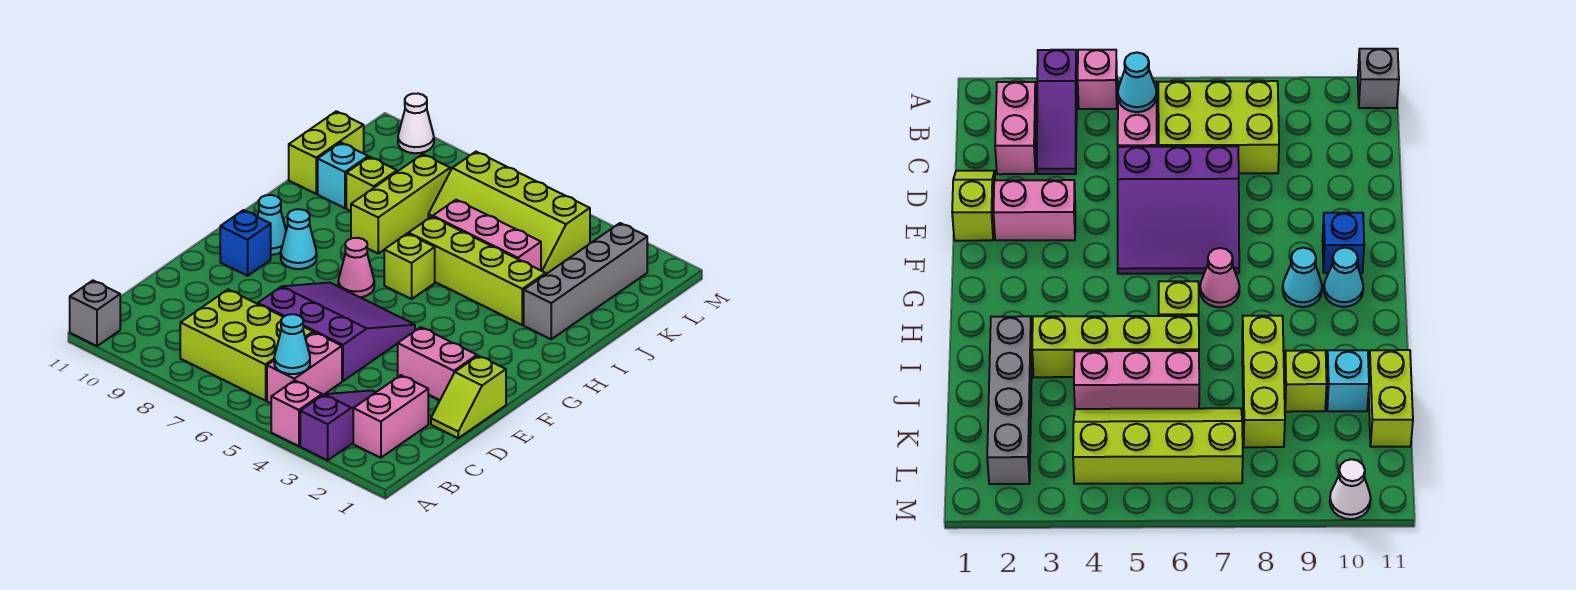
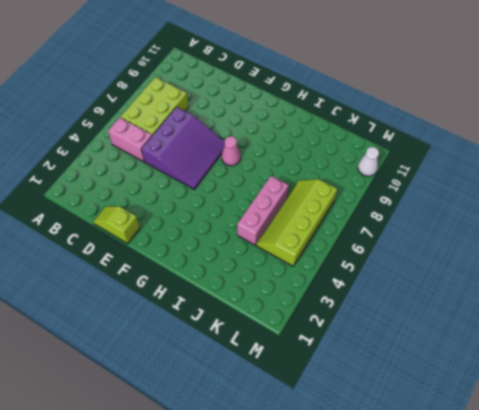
none -> purple 1x3 slope [300,390,376,460]
none -> pink 1x1 brick [271,380,322,446]
none -> grey 1x1 brick [70,281,120,346]

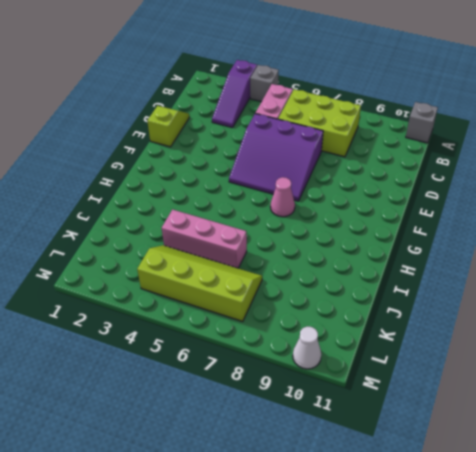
grey 1x1 brick [250,65,279,102] -> pink 1x1 brick [271,380,322,446]
none -> pink 1x2 brick [353,375,428,458]
none -> pink 1x2 brick [398,327,477,400]
none -> blue 1x1 brick [220,210,271,276]

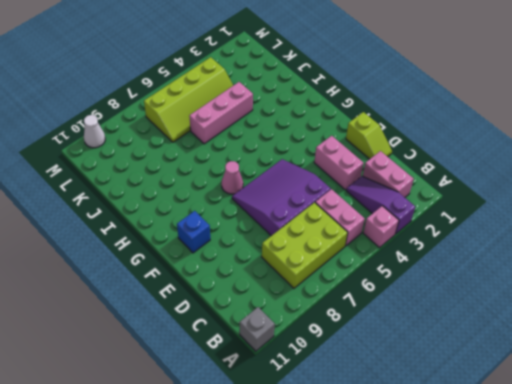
pink 1x2 brick [314,136,364,190] -> pink 1x2 brick turned to [398,327,477,400]
none -> cyan 1x1 cone [281,209,317,269]
none -> cyan 1x1 cone [257,195,286,255]
none -> lime 1x1 brick [384,233,435,299]

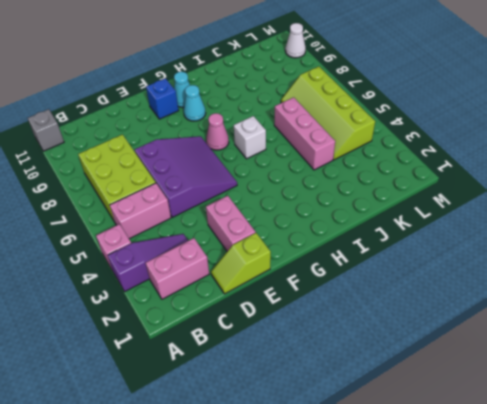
white 1x1 brick [234,116,266,159] -> lime 1x1 brick [384,233,435,299]
none -> grey 1x4 brick [524,223,647,339]
none -> lime 1x4 brick [409,217,546,325]
none -> lime 1x3 brick [351,154,450,254]

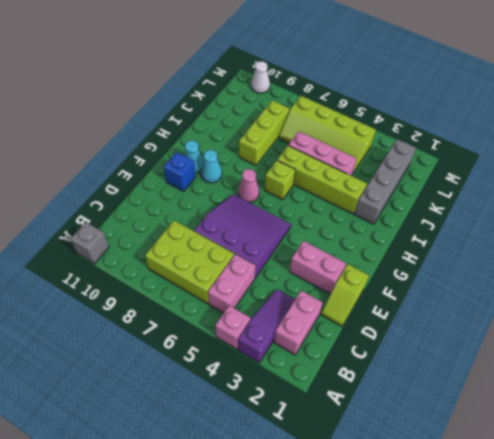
none -> lime 1x1 brick [346,157,397,211]
none -> cyan 1x1 brick [318,143,368,208]
none -> lime 1x2 brick [289,111,364,194]

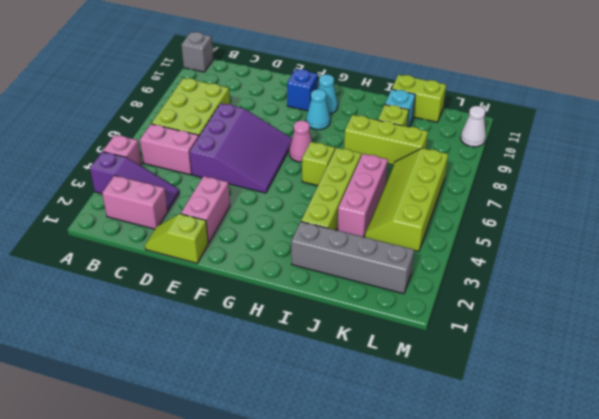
none -> cyan 1x1 cone [274,314,310,374]

